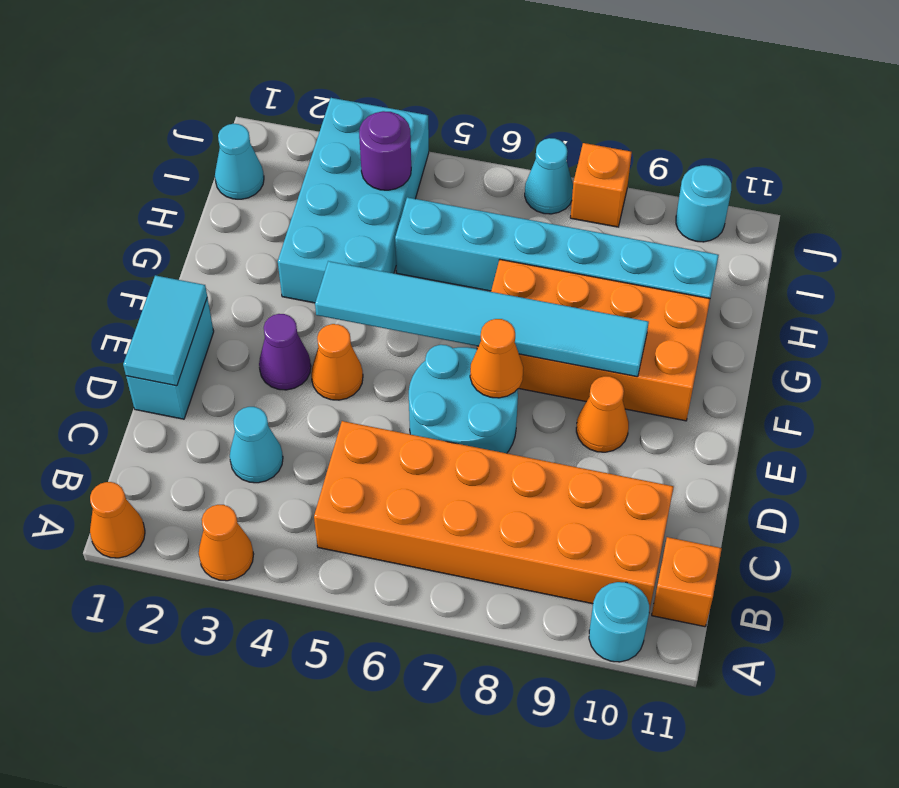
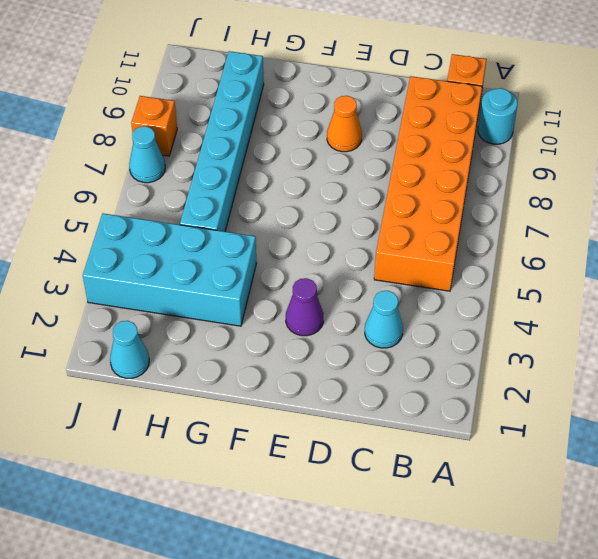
none -> orange 1x1 cone [90,482,145,558]
none -> orange 1x1 cone [199,505,254,581]
none -> cyan 1x2 brick [126,298,214,419]

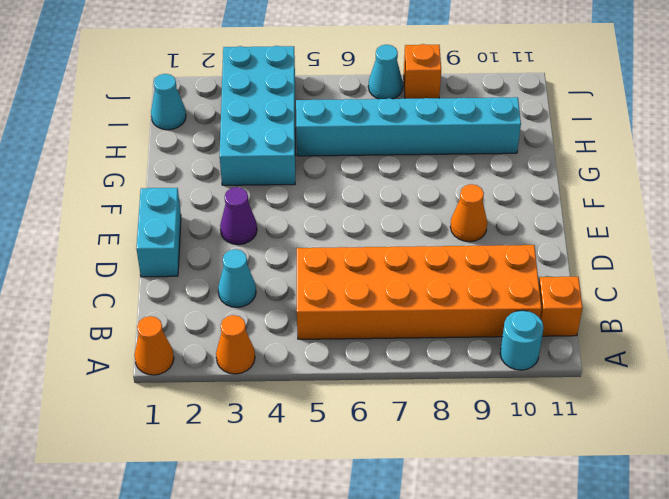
none -> cyan 2x2 round brick [409,345,518,453]
none -> orange 1x1 cone [311,324,363,400]
none -> orange 2x4 brick [477,260,710,421]

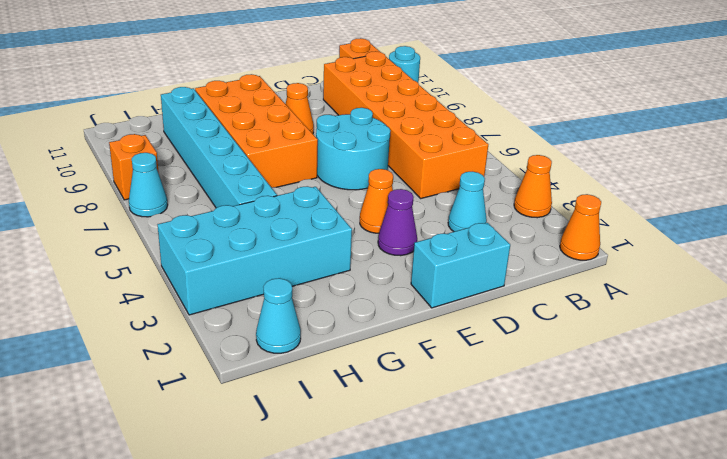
none -> cyan 1x1 round brick [676,165,731,242]
none -> cyan 1x2 tile [123,275,207,386]
none -> orange 1x1 cone [470,319,523,398]

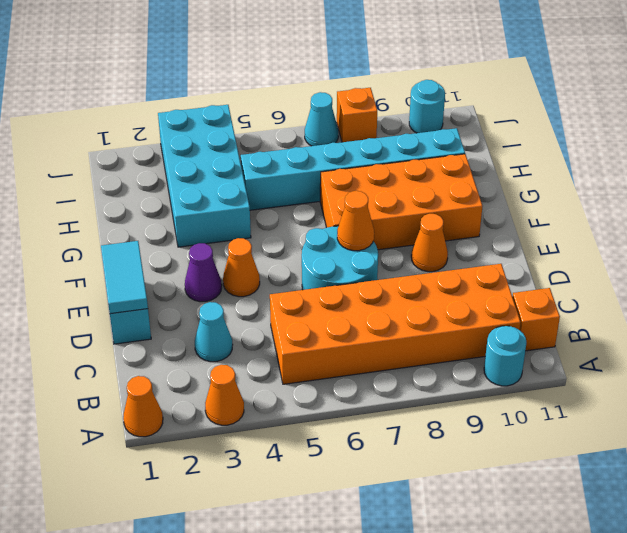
none -> cyan 1x1 cone [215,124,264,199]
none -> cyan 1x6 tile [315,261,649,377]
none -> purple 1x1 round brick [359,111,411,190]

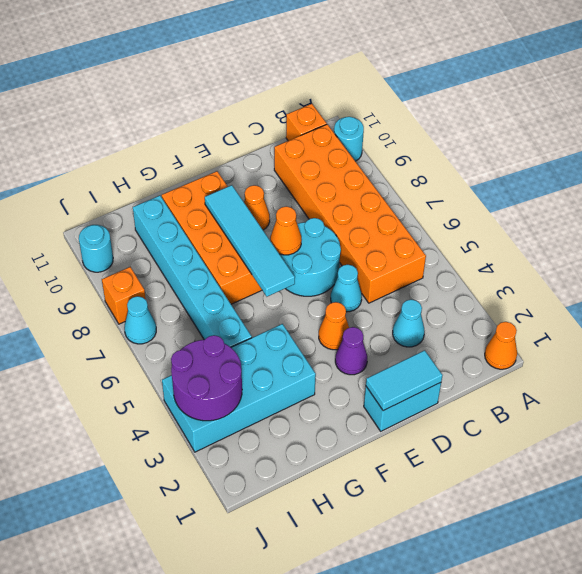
cyan 1x1 cone [331,265,362,312] -> cyan 1x1 cone moved to [215,124,264,199]
cyan 1x4 tile [205,185,295,297] -> cyan 1x6 tile [315,261,649,377]
purple 2x2 round brick [171,335,242,421] -> purple 1x1 round brick [359,111,411,190]
none -> orange 1x1 cone [199,505,254,581]

